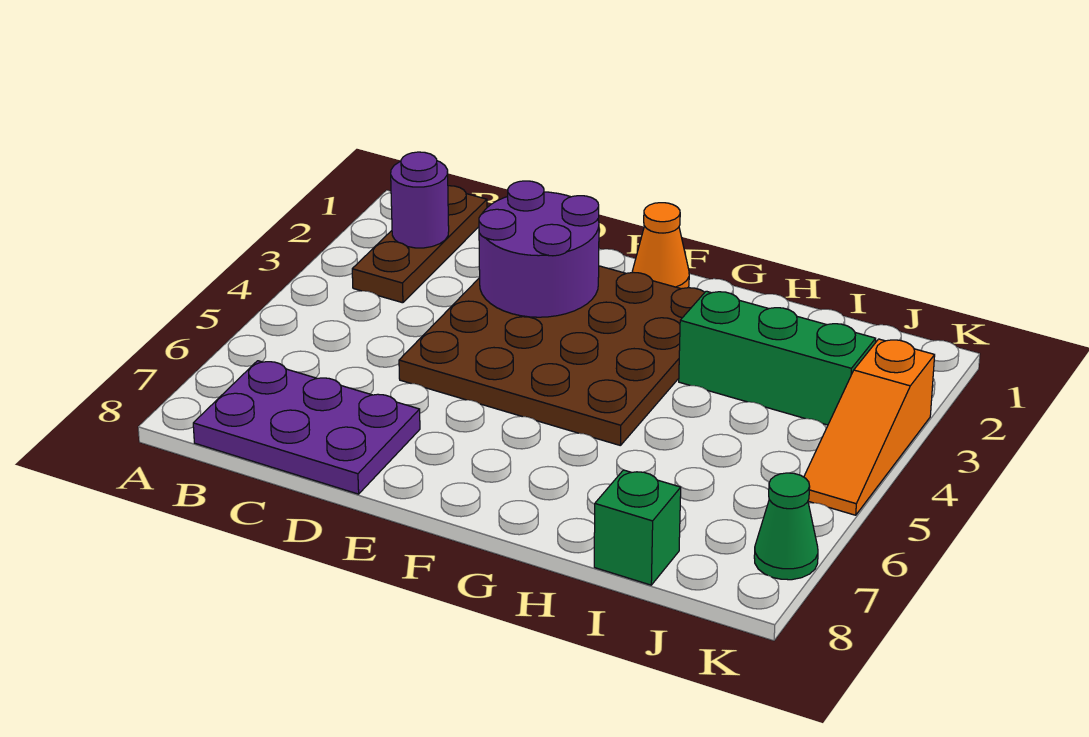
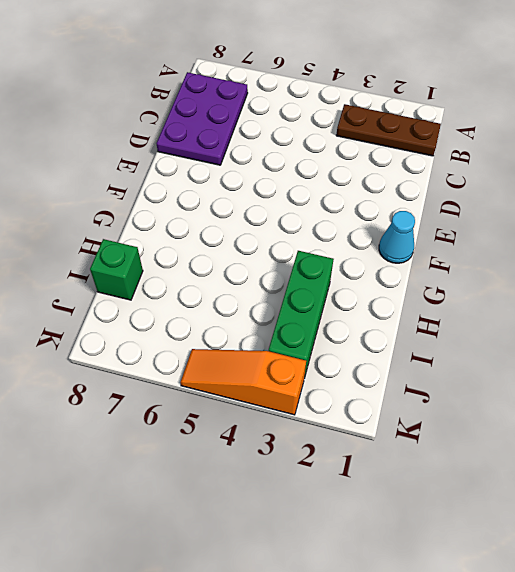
cyan 1x1 cone [379,211,415,263] -> orange 1x1 cone [632,203,689,289]
none -> brown 4x4 plate [399,266,705,446]
none -> green 1x1 cone [754,473,818,580]

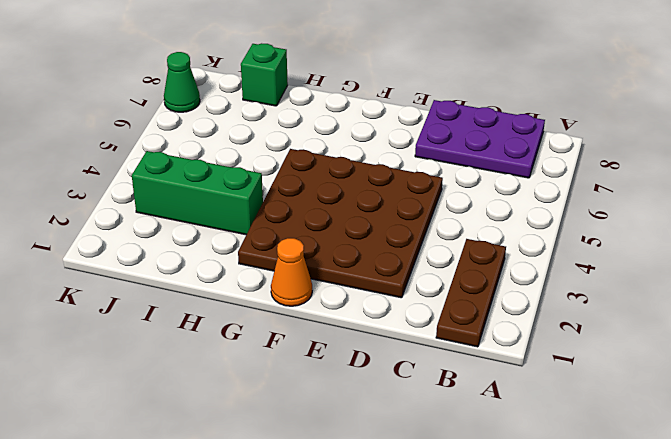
none -> orange 1x3 slope [804,339,935,515]
none -> purple 1x1 round brick [391,152,449,248]

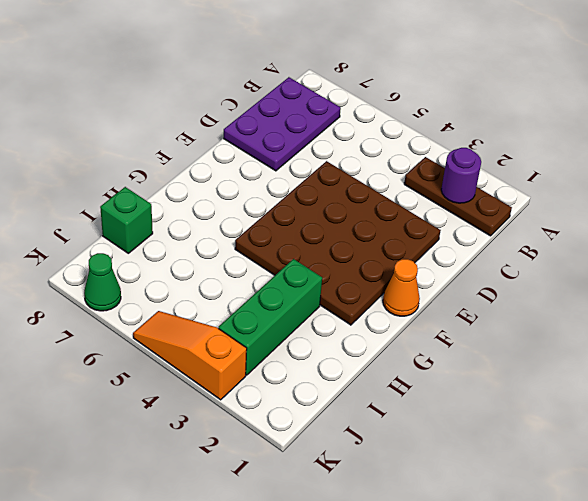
none -> purple 2x2 round brick [479,181,599,317]

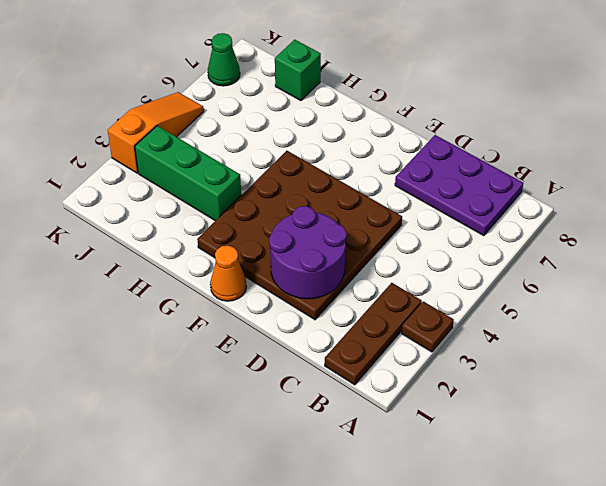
brown 1x1 plate [402,301,454,352] -> none
none -> purple 1x1 round brick [391,152,449,248]

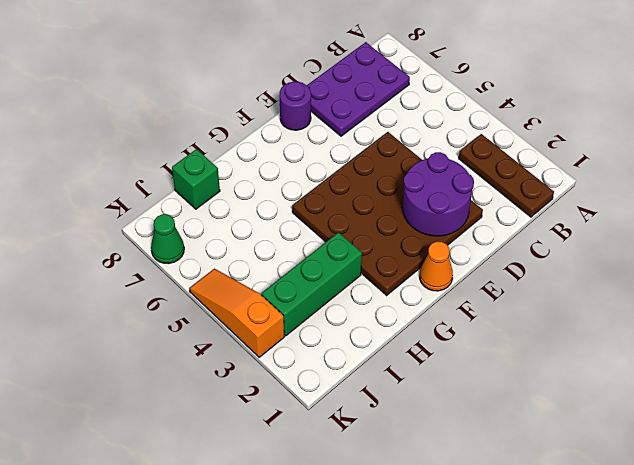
purple 1x1 round brick [280,82,311,130] -> purple 1x1 round brick moved to [391,152,449,248]

